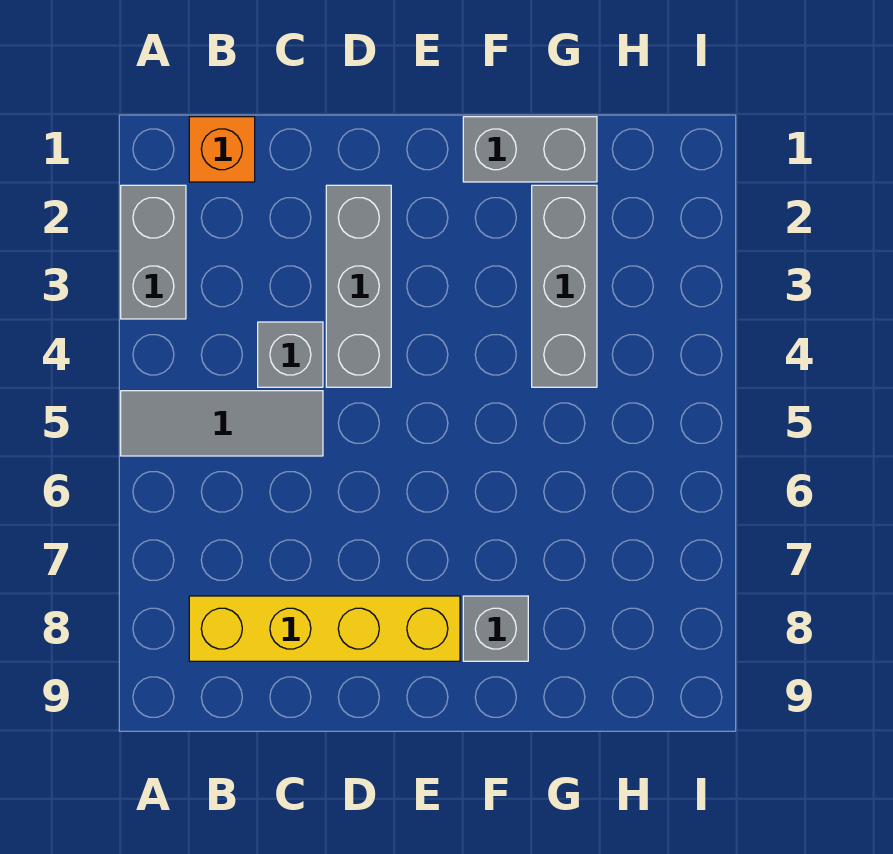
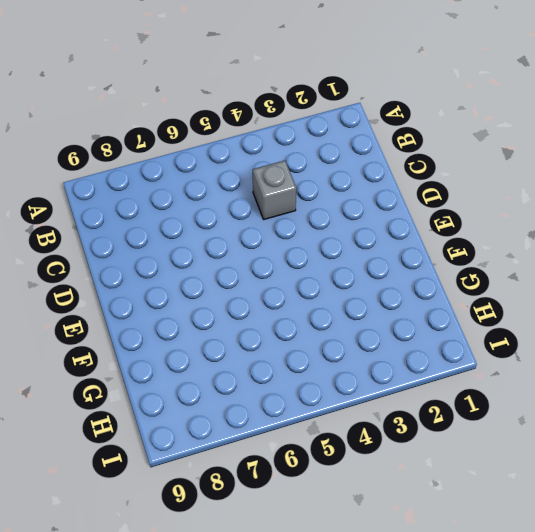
none -> grey 1x2 brick [121,185,186,319]
none -> grey 1x3 tile [121,391,323,456]

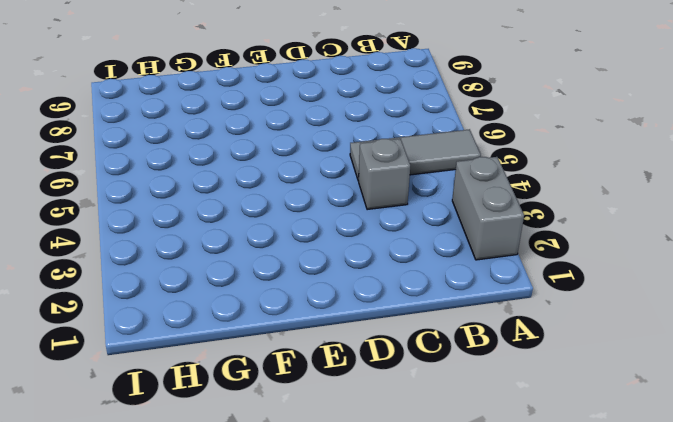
none -> orange 1x1 brick [189,117,255,182]
none -> yellow 1x4 brick [189,596,460,661]

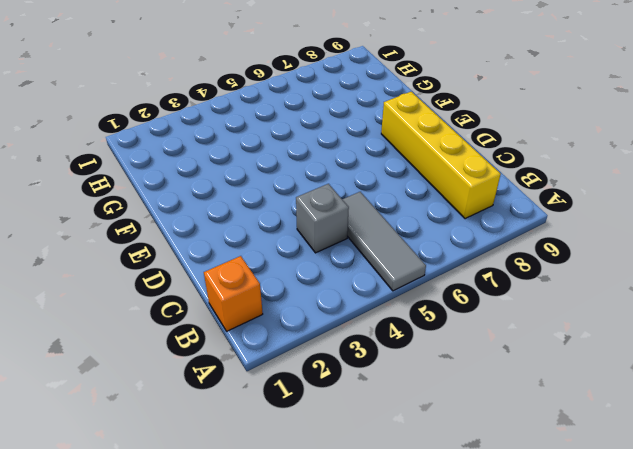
none -> grey 1x2 brick [121,185,186,319]
none -> grey 1x3 brick [326,185,391,387]

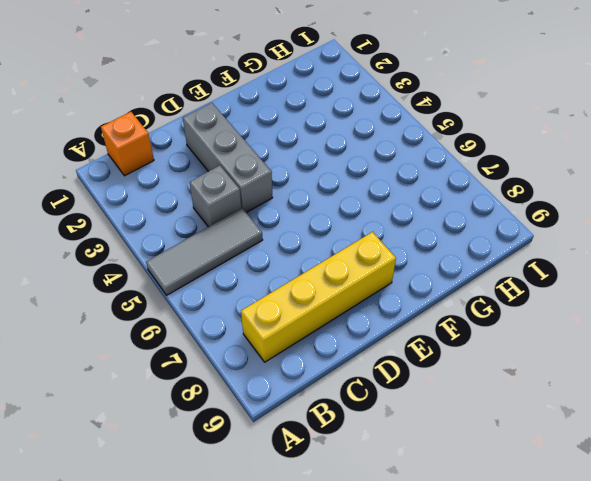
none -> grey 1x2 brick [121,185,186,319]
none -> grey 1x2 brick [463,117,597,182]

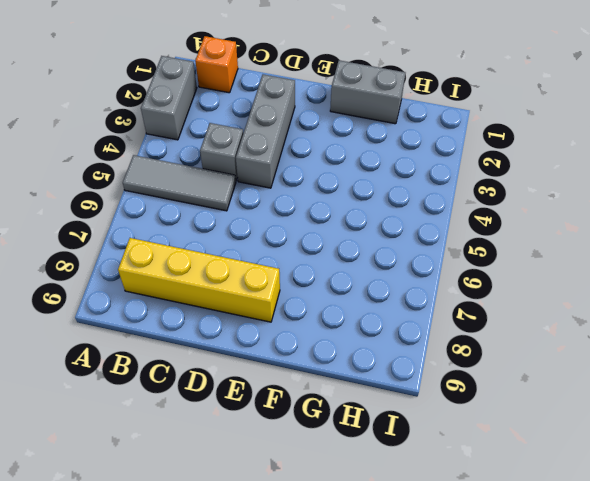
none -> grey 1x1 brick [463,596,528,661]
none -> grey 1x3 brick [532,185,597,387]

